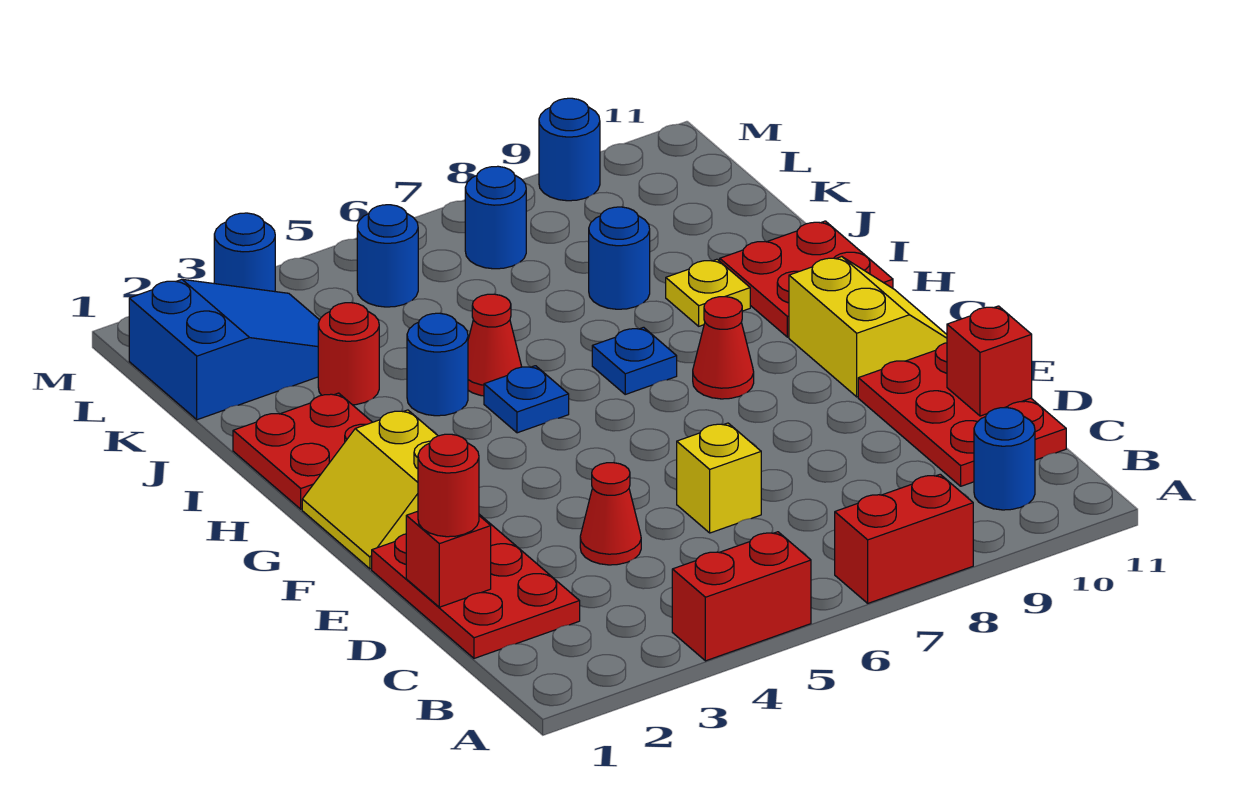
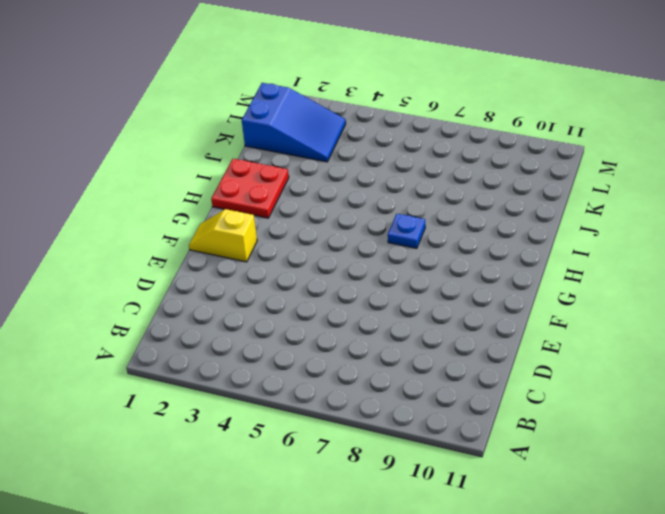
yellow 1x2 slope [189,209,257,262] -> yellow 2x2 slope [302,410,438,569]
none -> red 1x2 brick [672,532,811,661]
none -> red 1x2 brick [835,474,973,603]
none -> blue 1x1 round brick [974,408,1035,510]

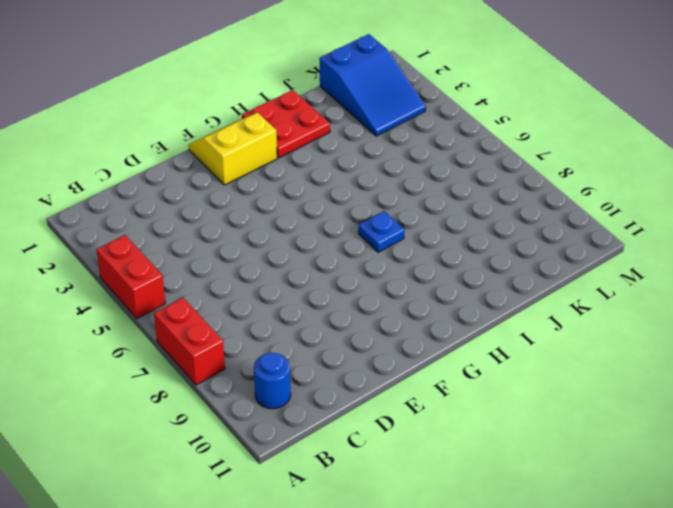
none -> red 2x3 plate [372,514,580,658]
none -> red 2x3 plate [858,343,1066,486]
none -> red 1x1 cone [580,463,641,565]

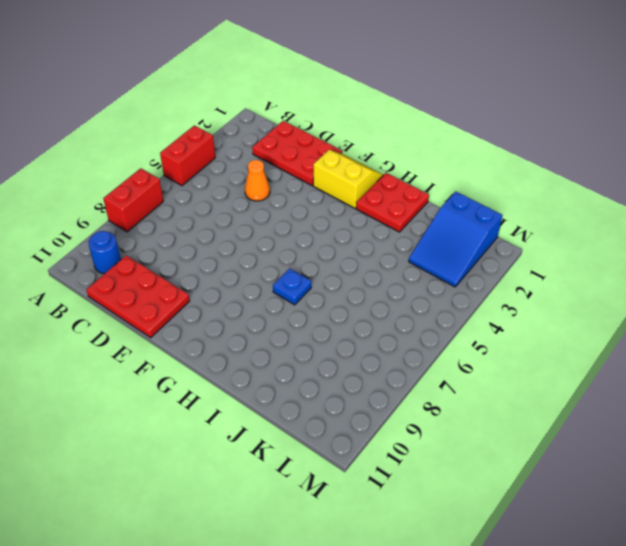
orange 1x1 cone [245,160,270,201] -> red 1x1 cone [580,463,641,565]
none -> yellow 1x1 brick [677,423,761,533]
none -> yellow 2x2 slope [789,257,947,397]
none -> red 1x1 cone [693,297,754,399]

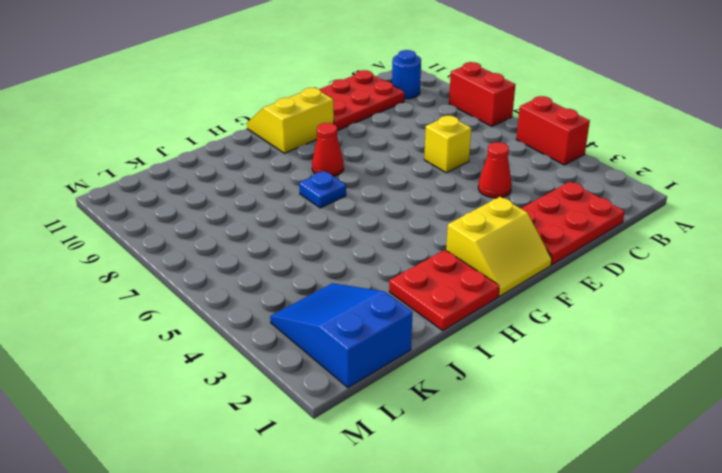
none -> blue 1x1 plate [484,366,569,433]
none -> red 2x2 plate [720,221,893,337]
none -> blue 1x1 round brick [407,313,468,416]

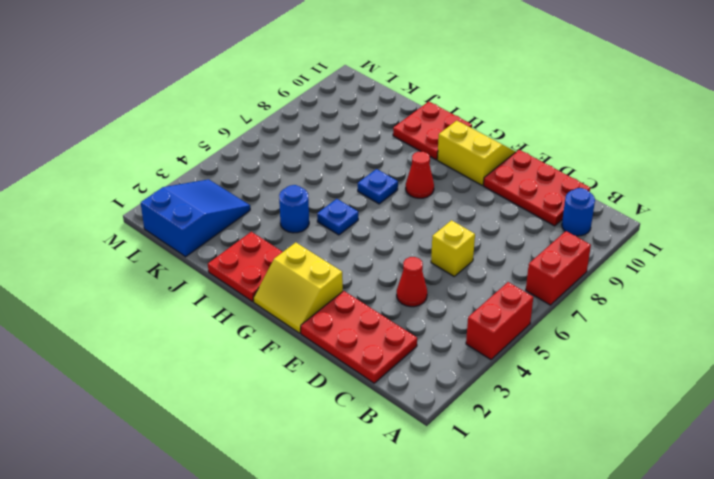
none -> red 1x1 cone [468,294,522,396]
none -> yellow 1x1 plate [666,259,750,326]
none -> red 1x1 round brick [318,303,379,405]

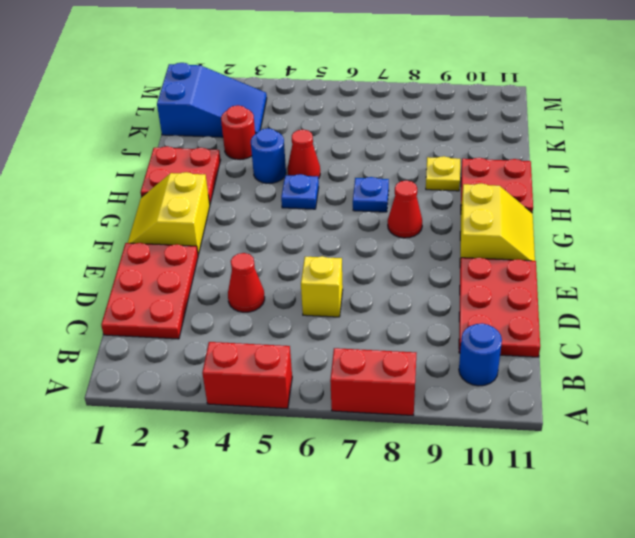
none -> blue 1x1 round brick [589,207,650,309]
none -> blue 1x1 round brick [357,205,418,307]
none -> blue 1x1 round brick [465,166,526,269]

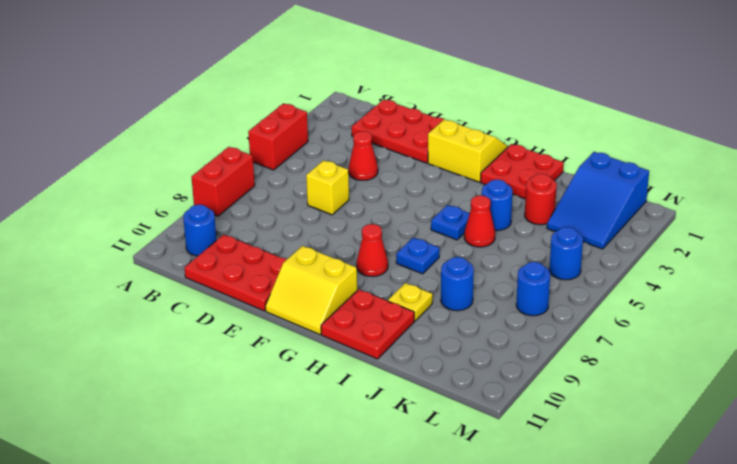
none -> blue 1x1 round brick [214,213,275,292]
none -> blue 1x1 round brick [539,98,600,201]
none -> red 1x1 brick [406,511,491,607]

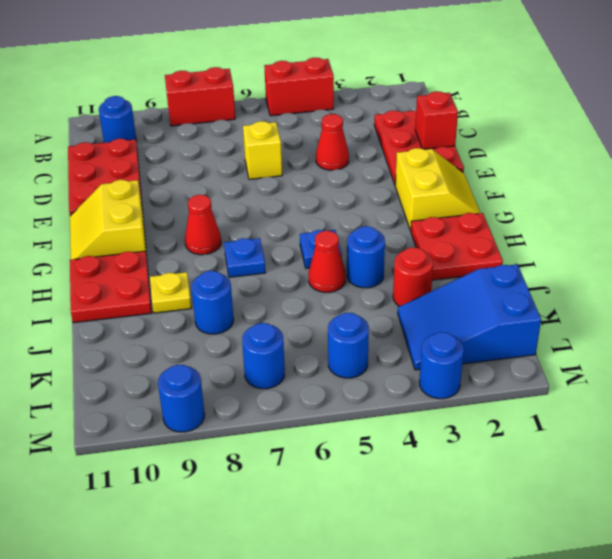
none -> red 1x1 brick [947,306,1032,416]
none -> red 1x1 round brick [418,434,479,537]

